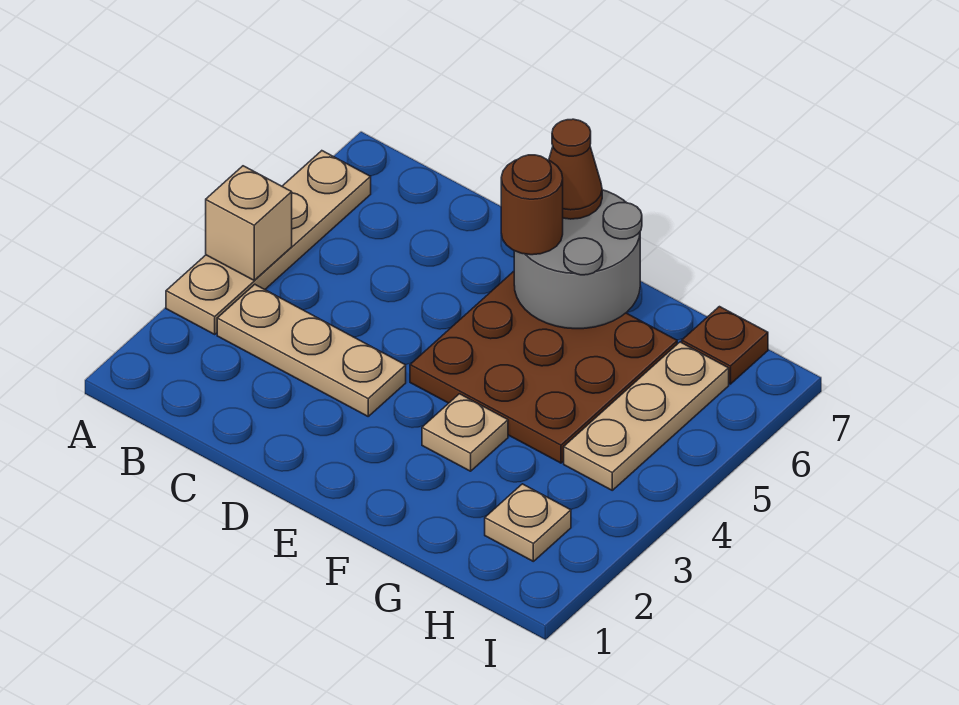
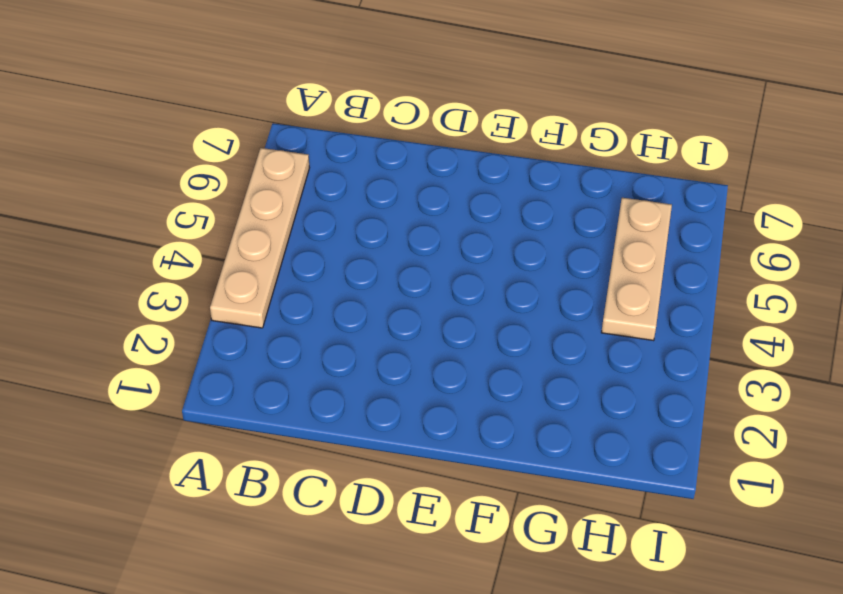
none -> tan 1x3 plate [217,284,406,416]
none -> brown 3x3 plate [410,271,677,463]

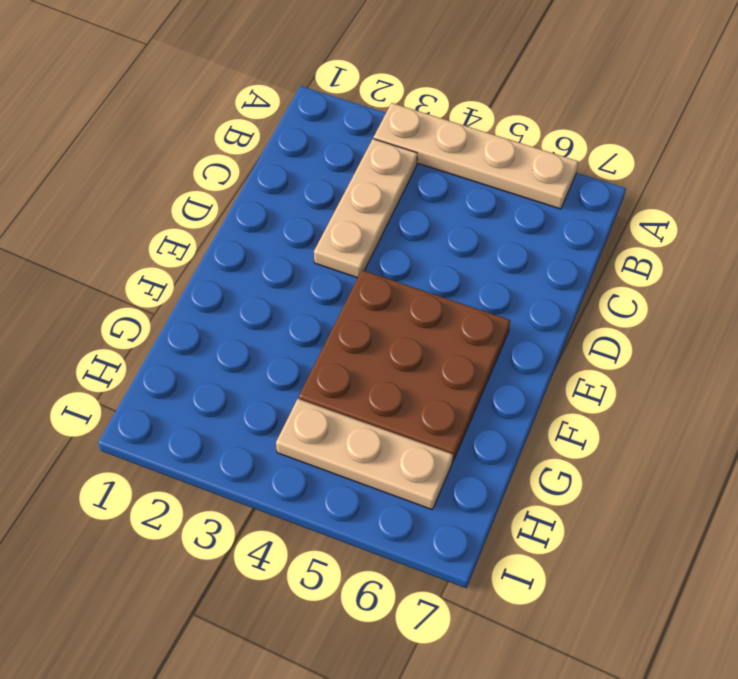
none -> tan 1x1 plate [422,394,508,471]
none -> tan 1x1 plate [485,484,571,561]

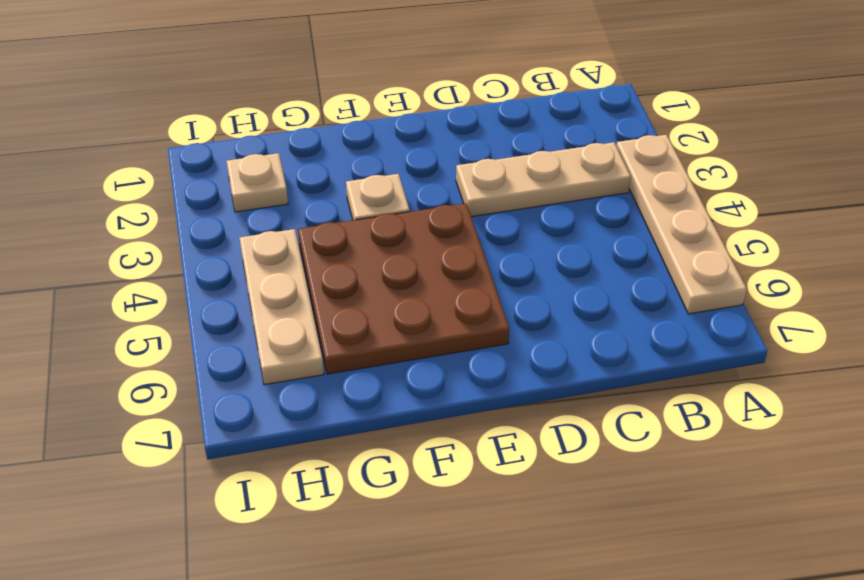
none -> brown 1x1 plate [682,307,768,384]
none -> tan 1x1 brick [206,166,292,280]

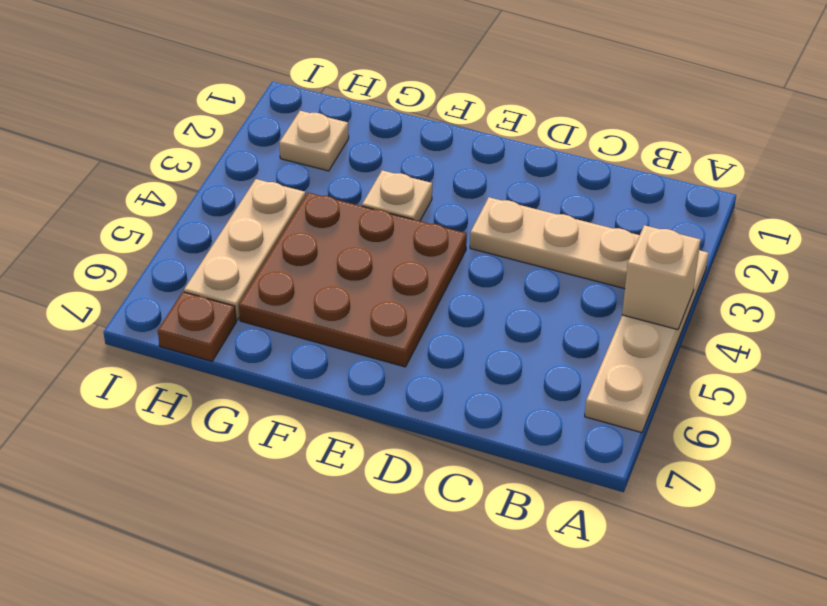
none -> grey 2x2 round brick [514,190,642,329]
none -> brown 1x1 round brick [501,155,563,255]

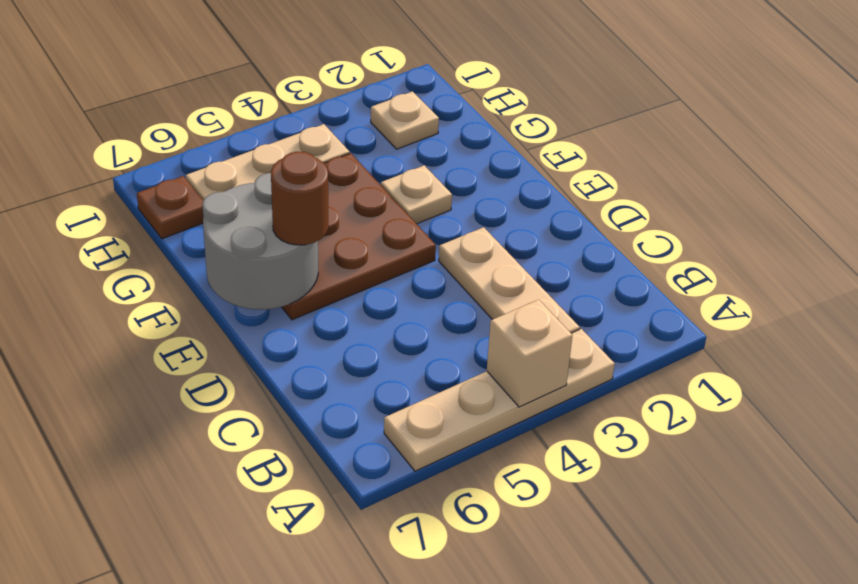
none -> brown 1x1 cone [549,119,602,219]

